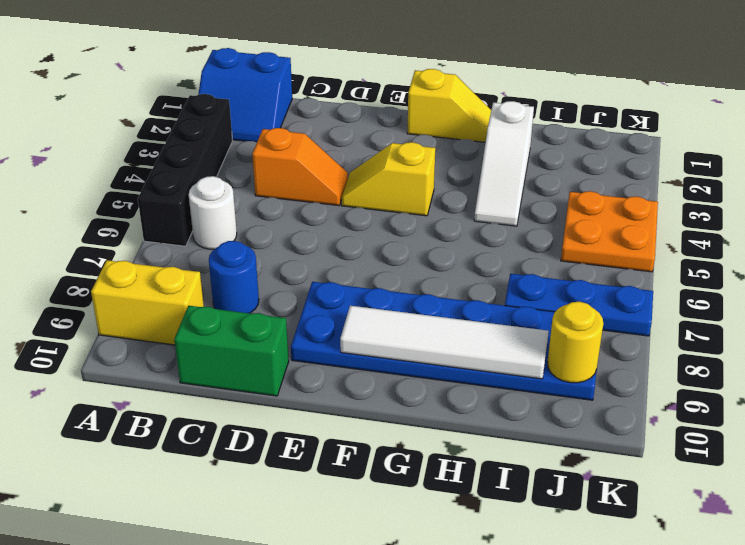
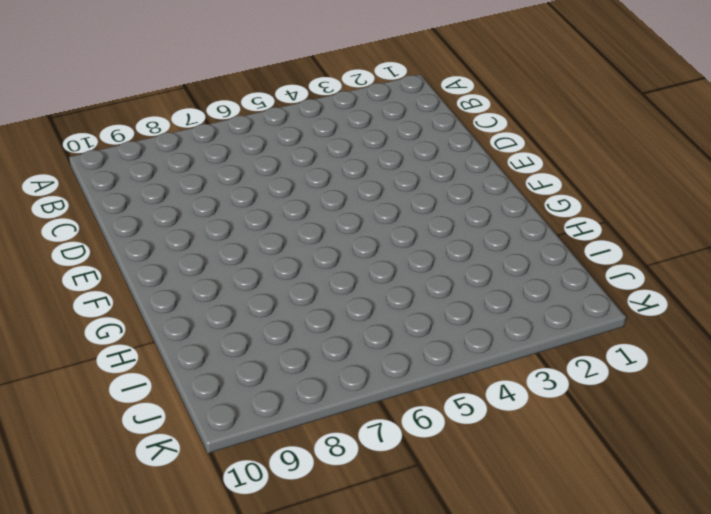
none -> blue 2x2 slope [198,48,292,142]
none -> black 1x4 brick [138,94,233,246]
none -> yellow 1x2 brick [91,260,204,345]

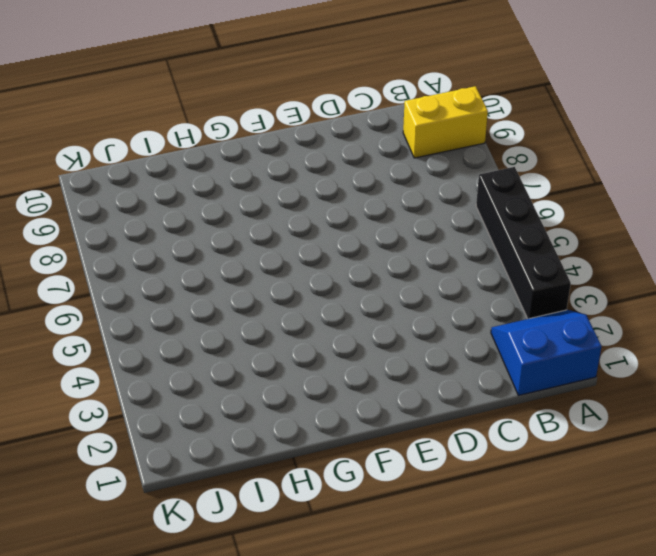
none -> white 1x1 round brick [189,176,237,249]
none -> orange 1x2 slope [252,128,348,206]
none -> blue 1x1 round brick [209,241,259,313]

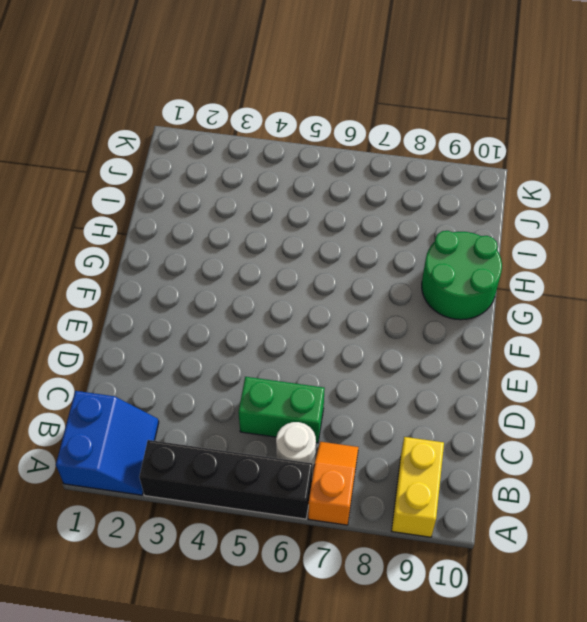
orange 1x2 slope [308,442,358,525] -> orange 1x2 slope moved to [252,128,348,206]
green 1x2 brick [239,377,325,443] -> green 1x2 brick turned to [174,306,289,396]
green 2x2 round brick [422,231,502,320] -> blue 2x6 plate [291,282,597,400]
none -> blue 1x1 round brick [209,241,259,313]
none -> yellow 1x2 slope [342,142,435,216]
none -> yellow 1x2 slope [407,69,491,142]

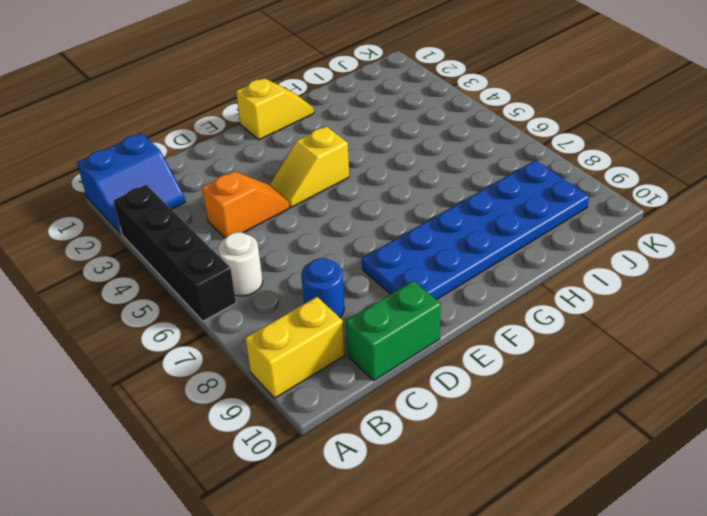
none -> white 1x3 slope [474,101,534,226]
none -> blue 1x3 plate [505,274,653,336]
none -> orange 2x2 plate [561,191,658,272]

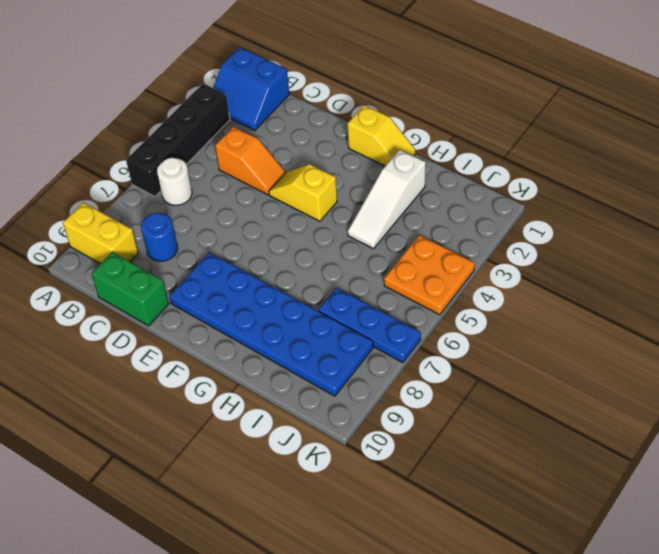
none -> white 1x4 tile [340,306,549,379]
none -> yellow 1x1 round brick [547,302,603,383]

